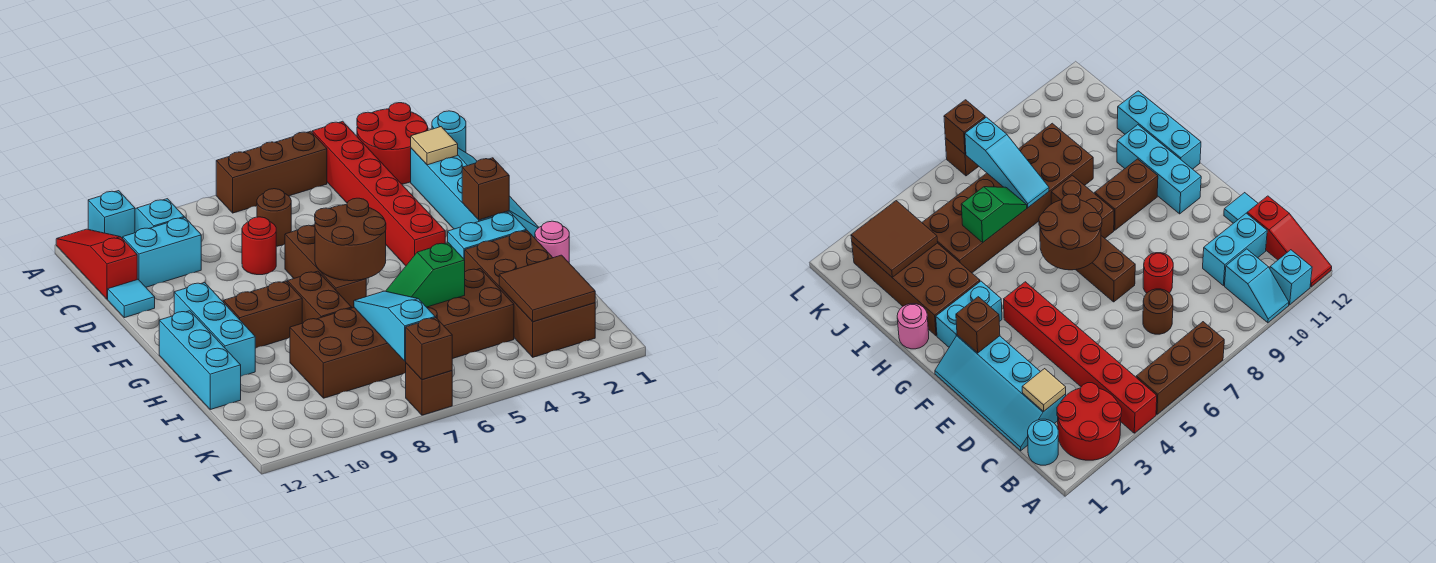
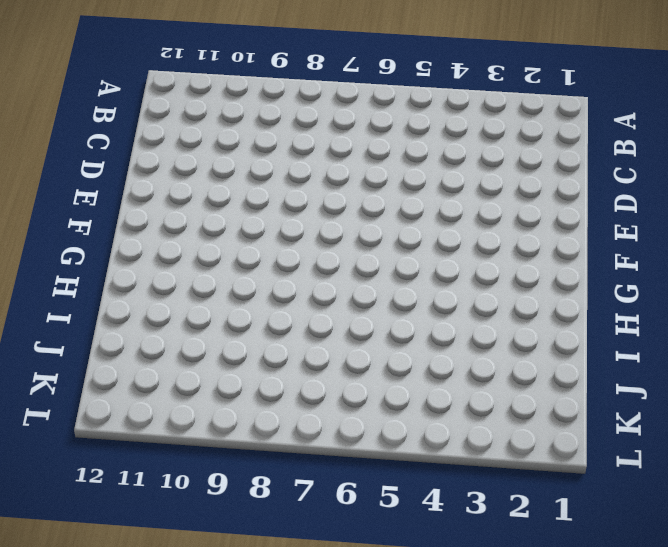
none -> red 2x2 round brick [357,103,428,184]
none -> red 1x6 brick [312,121,445,266]
none -> brown 1x3 brick [216,131,327,213]

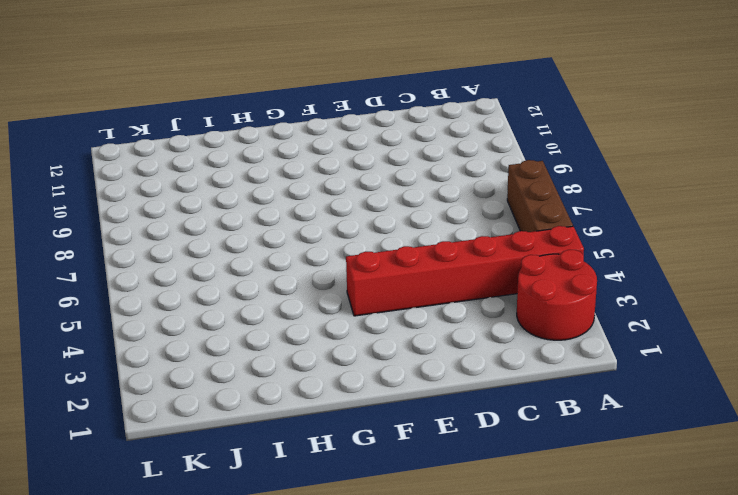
none -> cyan 1x2 slope [135,199,184,233]
none -> cyan 1x1 brick [88,191,135,239]
none -> red 1x3 slope [56,229,137,299]

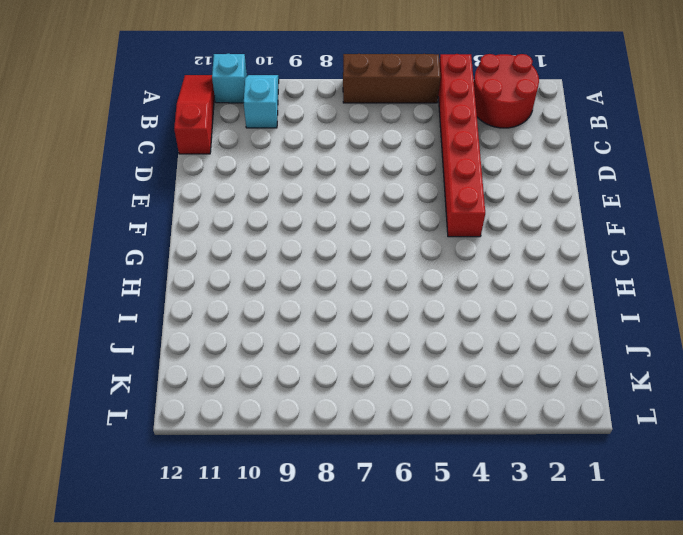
none -> cyan 1x1 round brick [432,111,466,153]
none -> cyan 2x4 slope [411,148,539,238]
none -> brown 1x1 round brick [257,189,291,246]

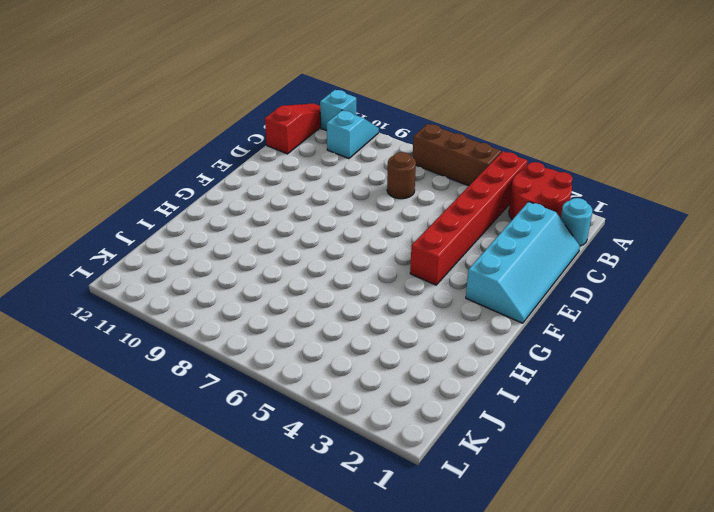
none -> cyan 1x2 brick [123,217,201,287]
none -> red 1x1 round brick [242,217,276,275]
none -> cyan 1x1 tile [108,279,155,318]

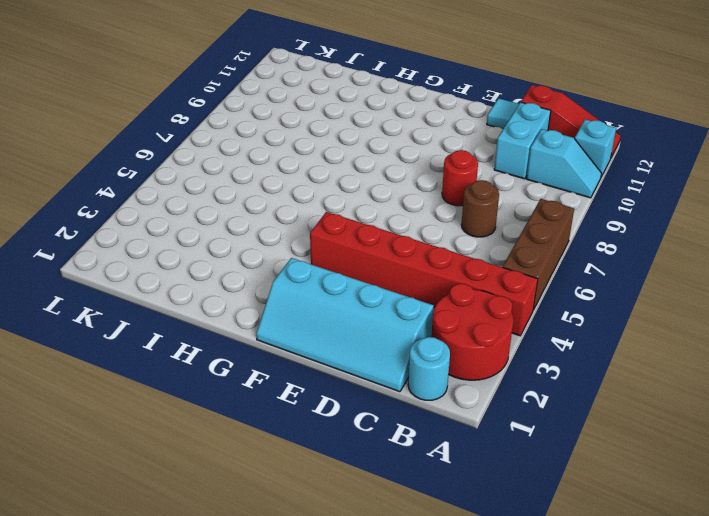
none -> brown 1x3 brick [285,225,366,308]
none -> cyan 1x3 brick [174,283,255,376]
none -> cyan 1x2 brick [448,212,526,260]

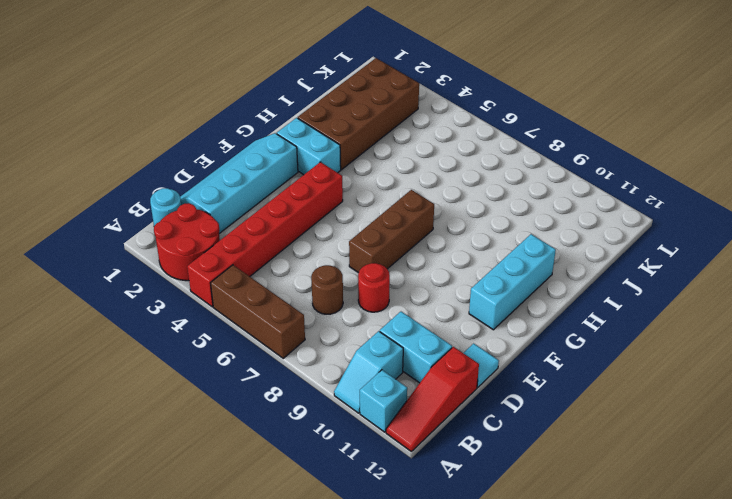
none -> brown 1x2 brick [287,271,352,323]
none -> brown 1x2 brick [223,281,302,348]
none -> cyan 1x3 brick [159,311,241,409]

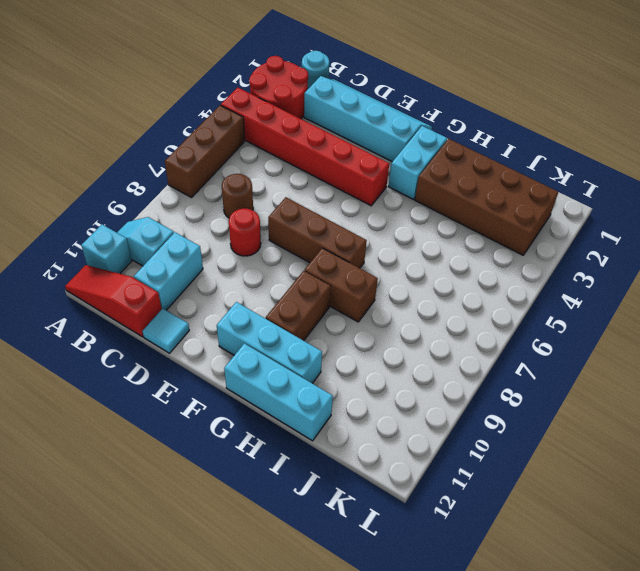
none -> pink 1x1 round brick [535,221,569,262]
none -> brown 2x6 brick [290,268,514,398]
none -> brown 1x1 brick [406,363,452,415]

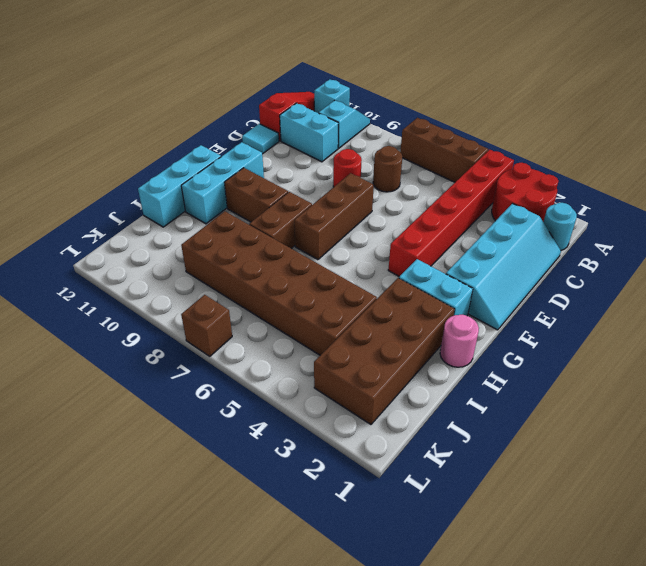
none -> tan 1x1 tile [411,127,458,165]
none -> brown 1x1 brick [462,158,509,220]
none -> brown 2x2 round brick [315,198,386,281]

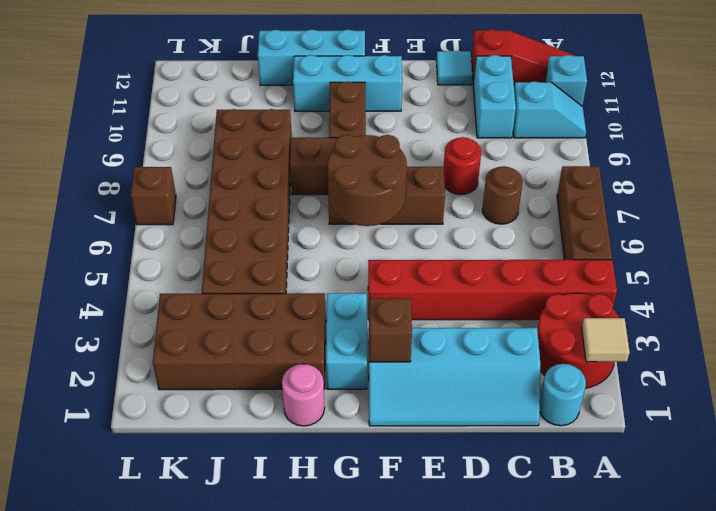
tan 1x1 tile [582,318,630,362] -> tan 1x1 tile moved to [411,127,458,165]
none -> green 1x2 slope [386,243,465,307]
none -> cyan 1x3 slope [354,291,435,361]
none -> brown 2x2 tile [499,255,595,322]

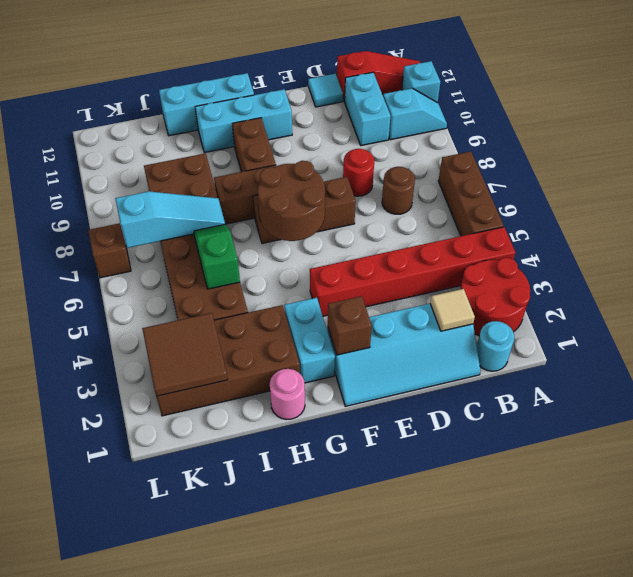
none -> brown 1x1 brick [406,318,452,380]

